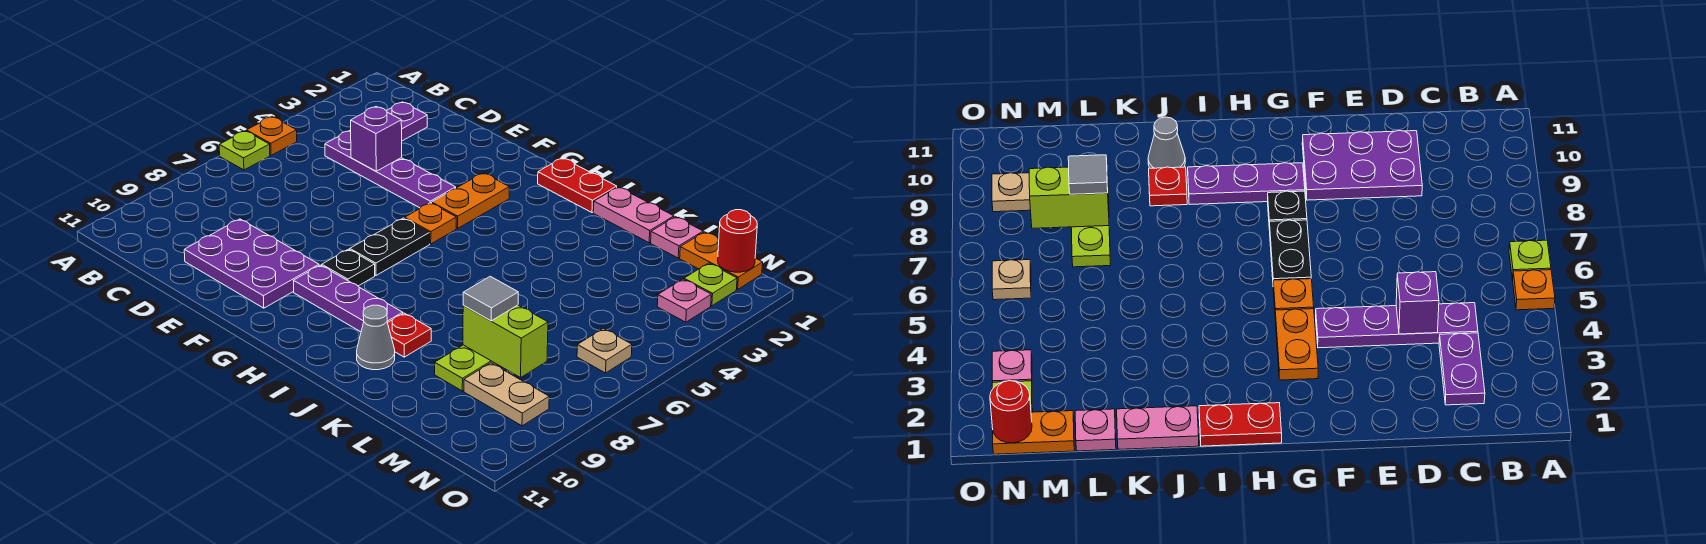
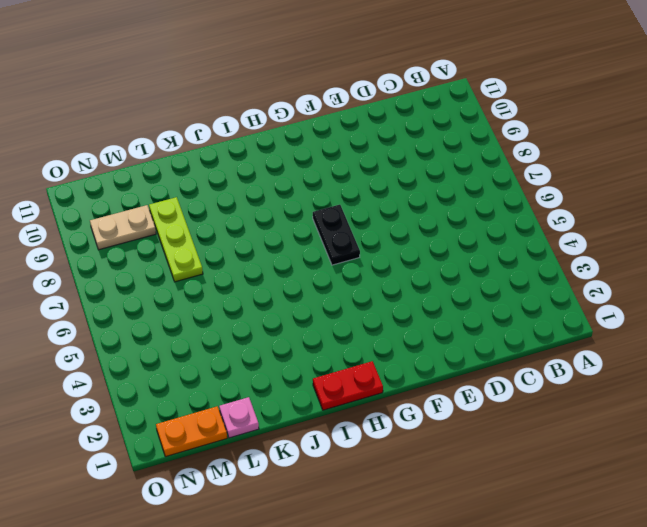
none -> orange 1x1 plate [247,117,297,155]
none -> lime 1x1 plate [219,131,270,170]
none -> purple 1x2 plate [387,102,427,141]

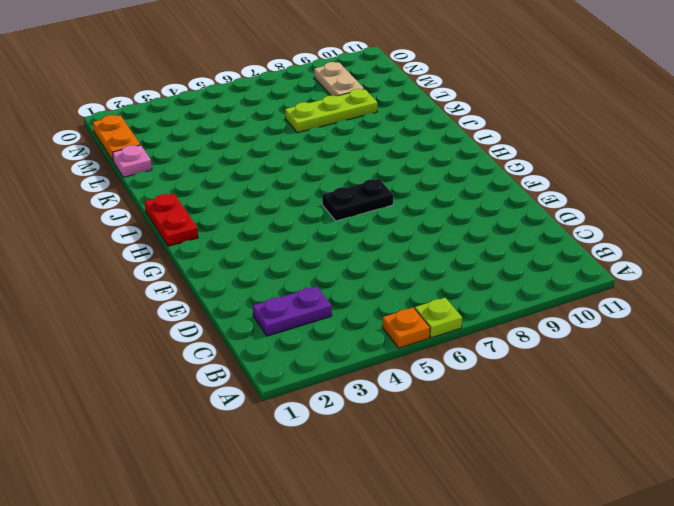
none -> purple 1x4 plate [325,130,456,208]
none -> purple 2x3 plate [184,219,319,308]
none -> orange 1x2 plate [432,173,509,228]

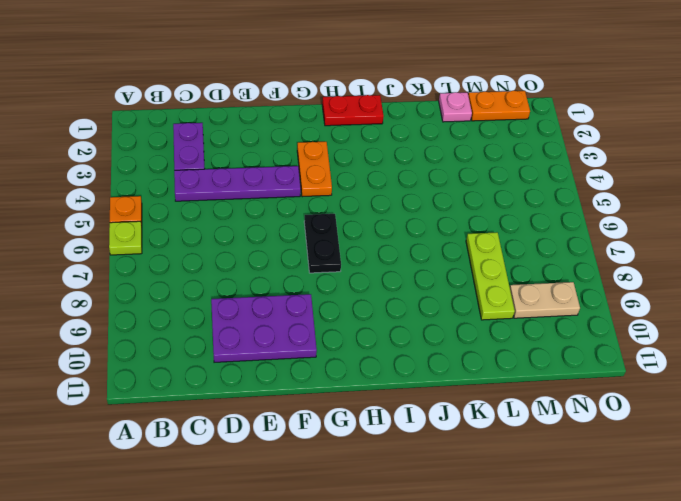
none -> orange 1x1 plate [405,203,456,244]
none -> black 1x1 plate [322,249,375,286]
none -> purple 1x3 plate [294,265,403,332]

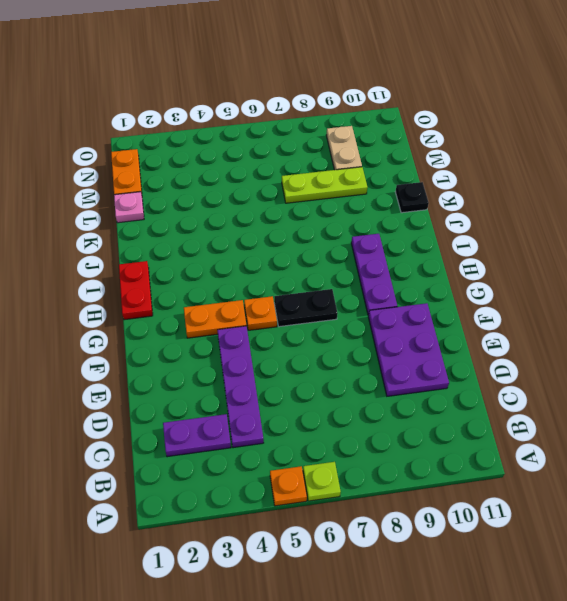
black 1x1 plate [395,182,429,213] -> black 1x1 plate moved to [322,249,375,286]
none -> pink 1x2 plate [593,187,674,243]
none -> red 1x1 plate [388,313,431,357]
none -> grey 1x1 cone [357,305,395,370]

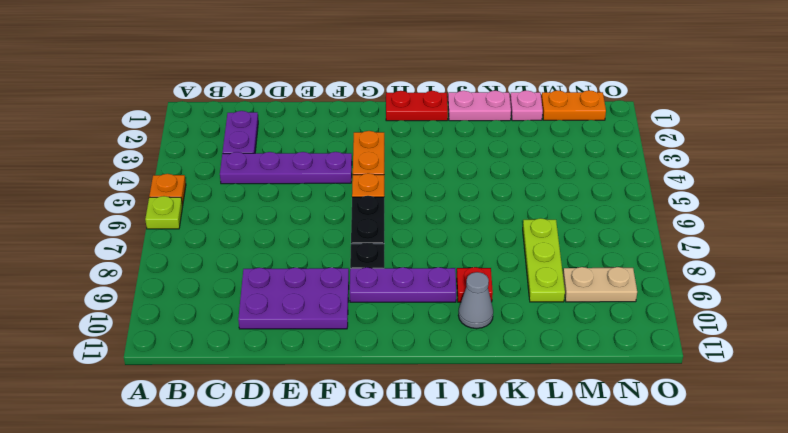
none -> lime 1x1 plate [684,263,737,306]
none -> pink 1x1 plate [657,279,711,322]
none -> tan 1x1 plate [577,329,632,373]

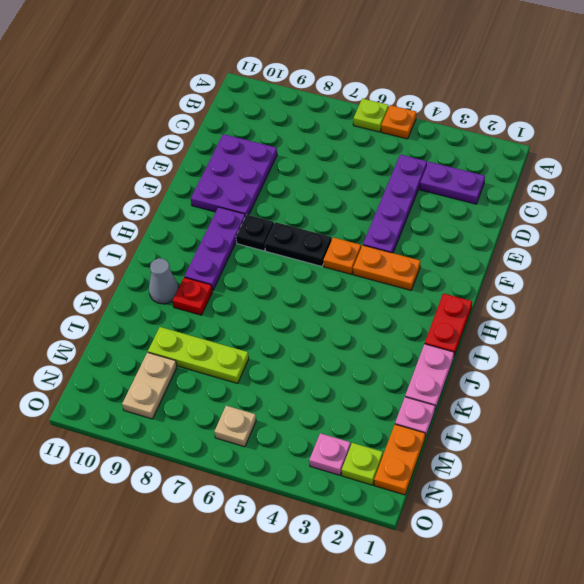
none -> purple 1x1 brick [351,107,402,171]
none -> lime 1x2 brick [463,305,548,378]
none -> red 1x1 round brick [718,210,757,272]

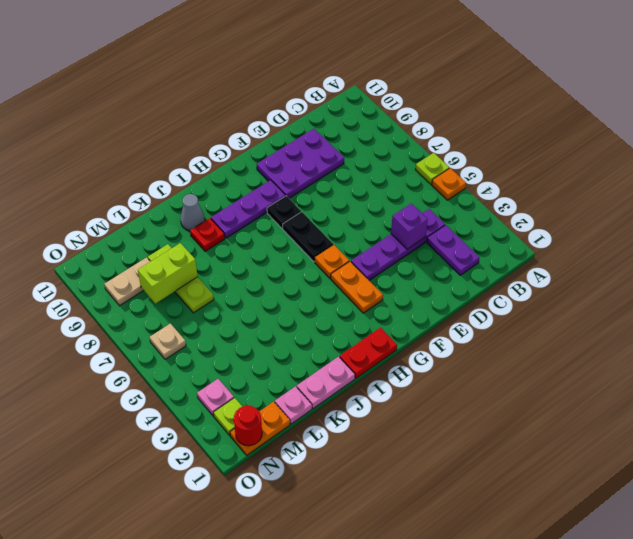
none -> grey 1x1 tile [463,276,518,321]

